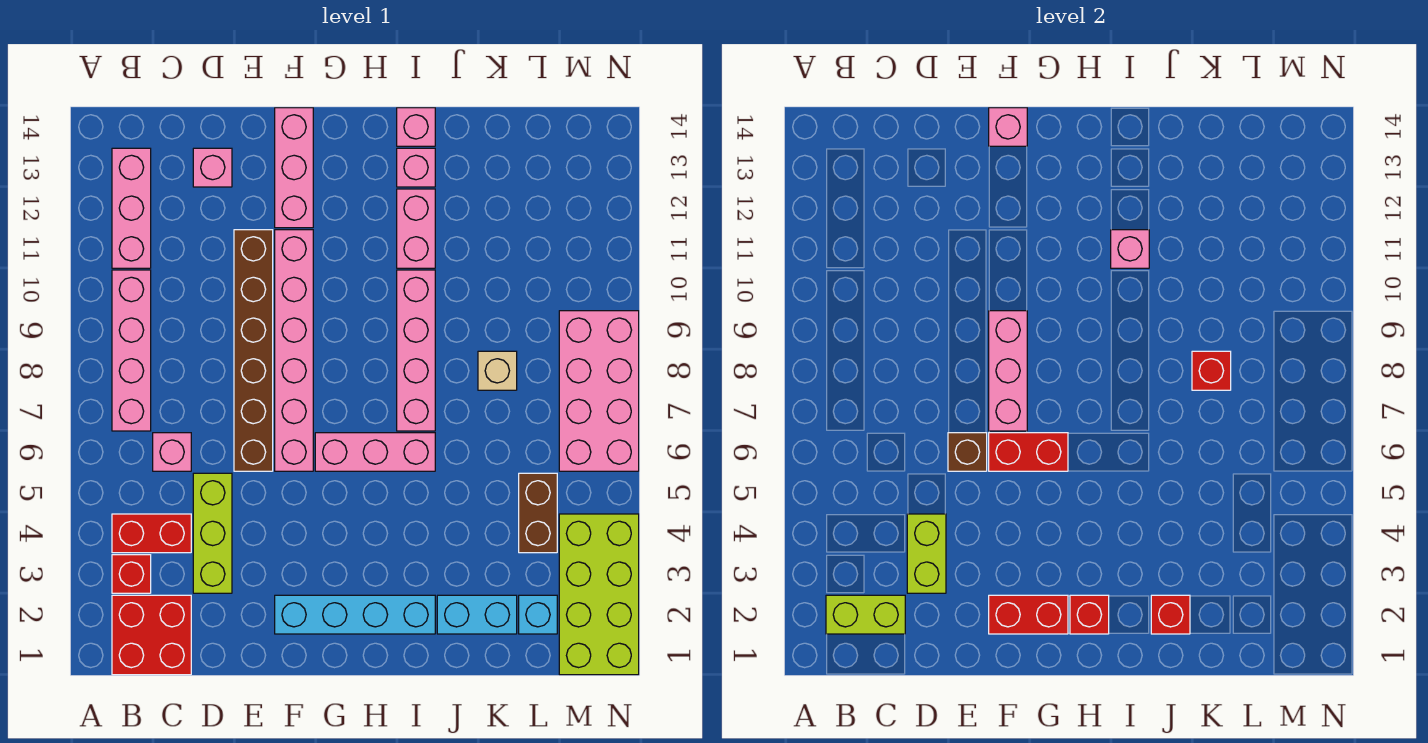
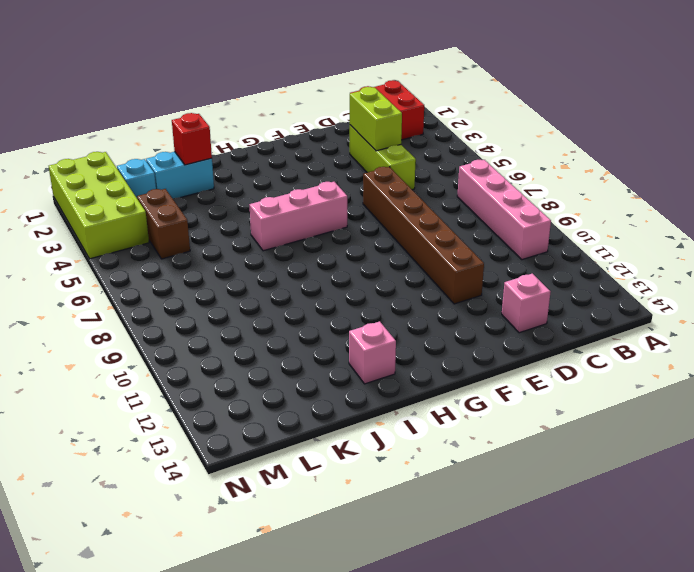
none -> red 1x1 brick [112,555,151,593]
none -> red 1x2 brick [112,514,191,553]
none -> pink 1x3 brick [112,148,151,268]
none -> pink 1x1 brick [153,433,191,471]

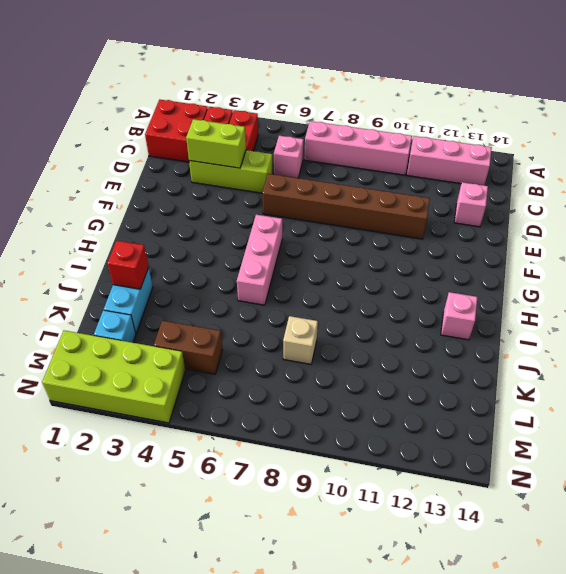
none -> cyan 1x4 brick [275,595,435,634]
none -> pink 1x6 brick [275,230,313,471]
none -> pink 1x3 brick [275,108,313,228]
none -> pink 1x4 brick [397,270,435,431]

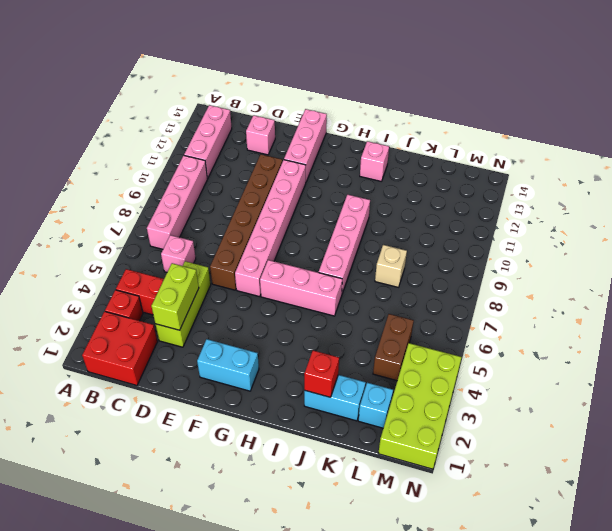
cyan 1x2 brick [197,339,259,391] -> cyan 1x4 brick [275,595,435,634]
none -> pink 1x2 brick [397,189,435,268]
none -> pink 1x1 brick [397,108,435,146]
none -> pink 2x4 brick [559,311,639,471]
none -> lime 1x2 brick [826,595,905,634]

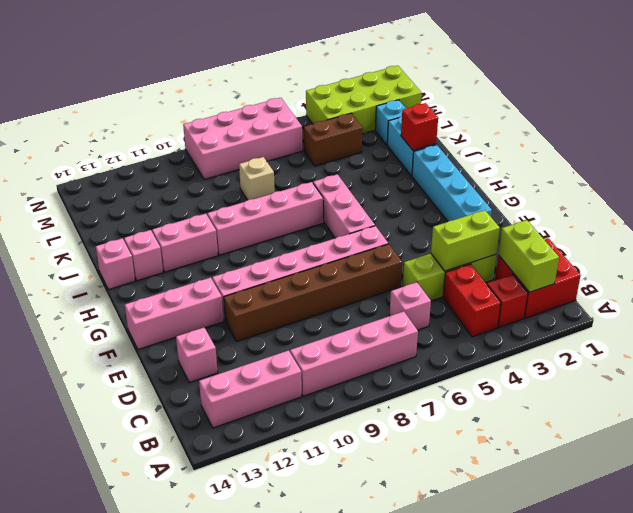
none -> brown 1x1 brick [948,433,987,471]
none -> red 1x2 brick [989,595,1068,634]
none -> red 1x2 brick [989,433,1068,471]
none -> pink 1x3 brick [989,311,1027,431]

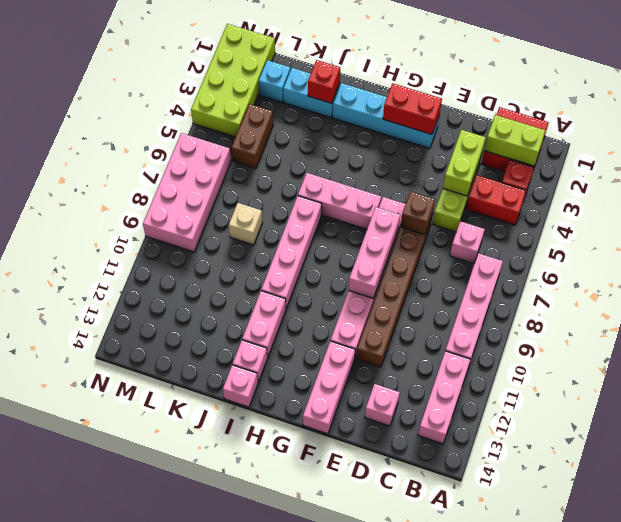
none -> red 1x2 brick [989,433,1068,471]
none -> pink 1x1 brick [989,108,1027,146]
none -> red 1x1 brick [1070,595,1109,634]
none -> pink 1x1 brick [1111,230,1149,268]

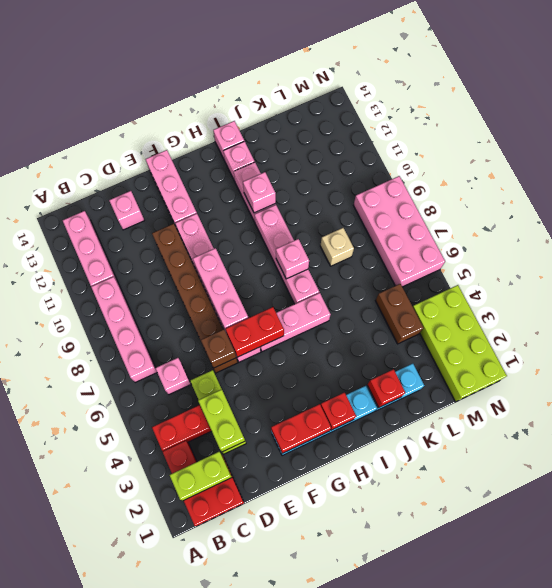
pink 1x1 brick [276,239,309,279] -> pink 1x1 brick moved to [989,108,1027,146]
none -> cyan 1x1 brick [519,595,557,634]
none -> red 1x1 brick [1192,351,1231,390]

